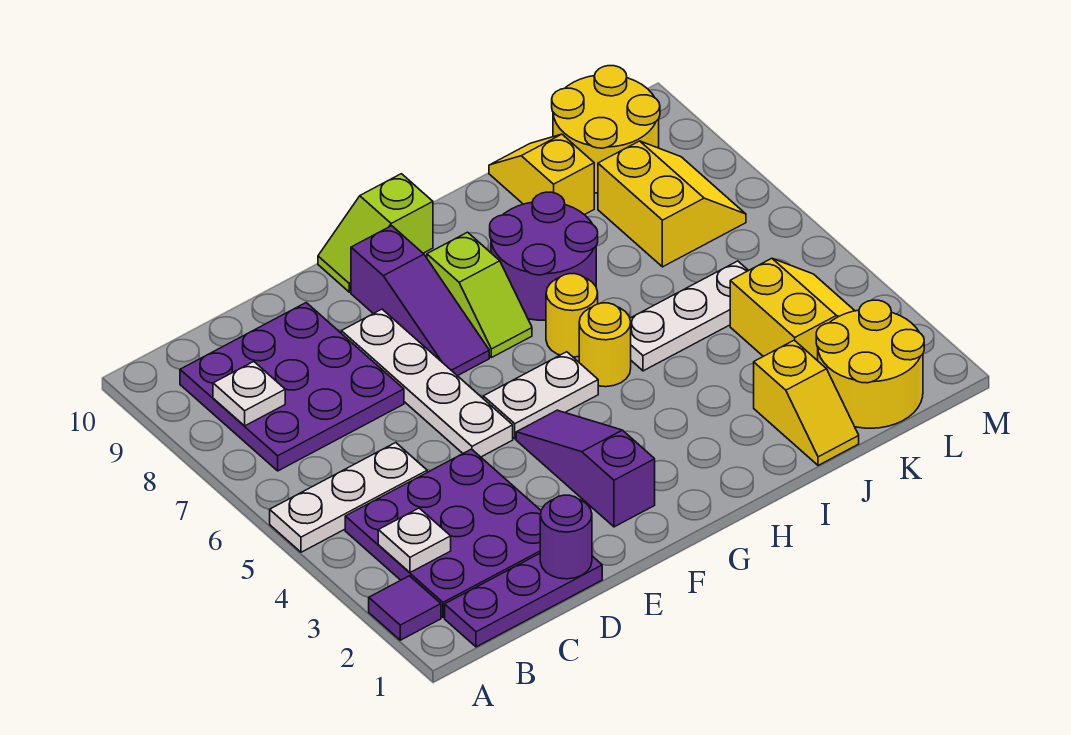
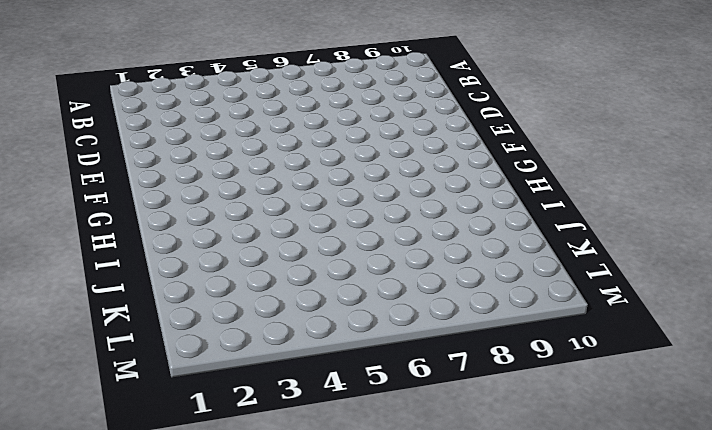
none -> purple 1x1 tile [369,576,441,640]
none -> white 1x3 plate [270,443,427,552]
none -> purple 1x3 plate [445,554,602,647]

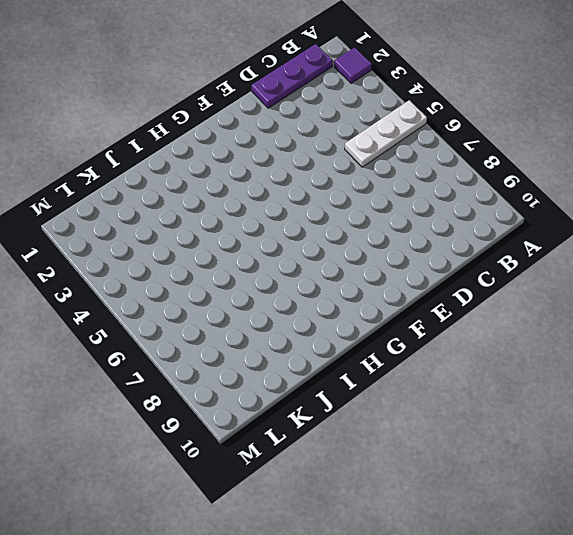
none -> purple 3x3 plate [345,449,541,618]
none -> purple 3x3 plate [180,303,404,471]
none -> white 1x4 plate [341,309,513,457]

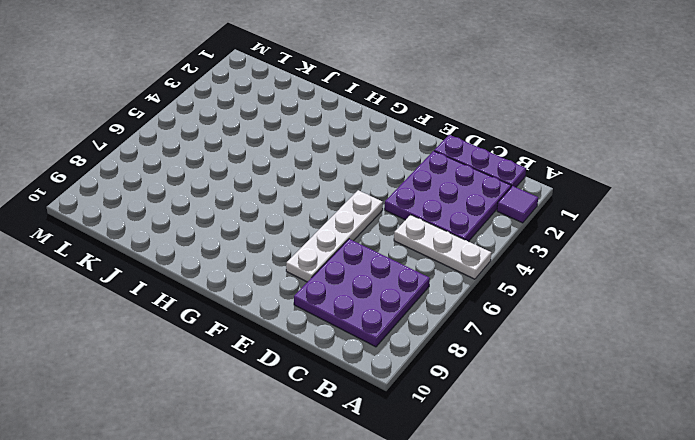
none -> purple 1x3 slope [516,410,655,527]
none -> white 1x2 plate [483,352,598,439]
none -> purple 1x3 slope [351,226,489,376]

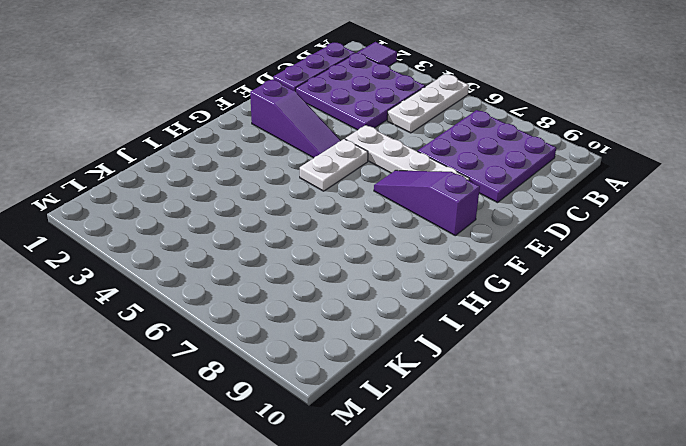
none -> lime 1x2 slope [318,174,433,292]
none -> lime 1x2 slope [427,232,532,358]
none -> yellow 1x1 round brick [579,303,631,387]

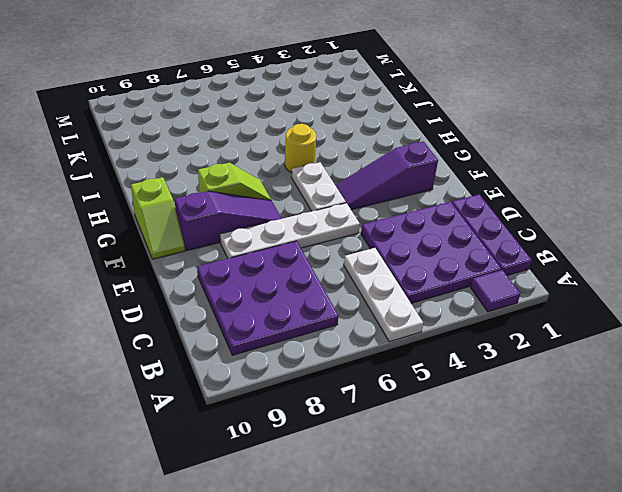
none -> yellow 1x1 round brick [546,274,598,357]
none -> purple 2x2 round brick [490,192,598,320]
none -> white 1x3 plate [630,261,749,371]

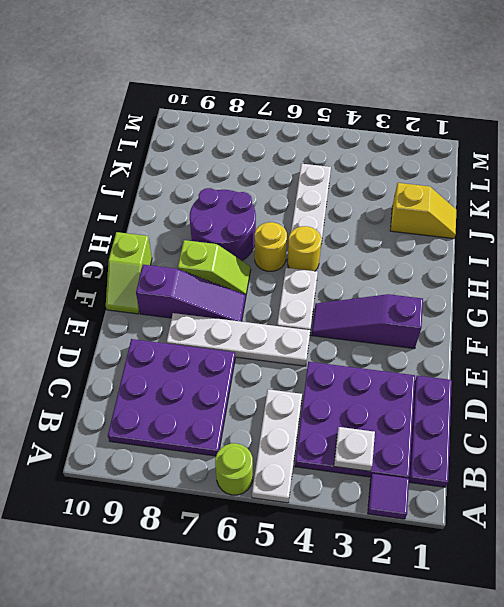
lime 1x1 round brick [215,443,253,495] -> none
none -> yellow 1x2 slope [489,134,594,215]
none -> yellow 2x2 round brick [816,300,924,428]
none -> yellow 2x2 slope [730,258,855,361]

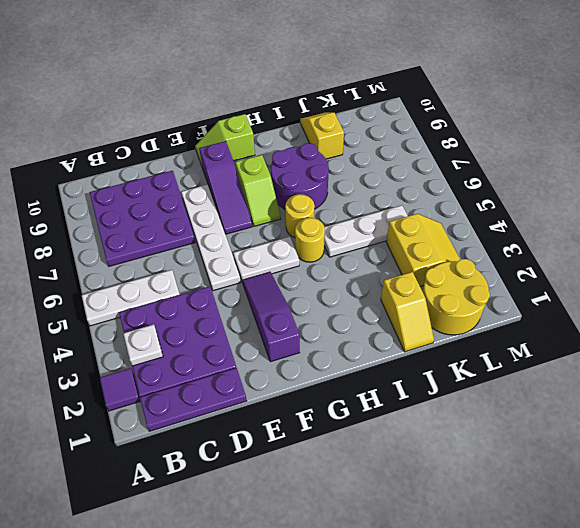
none -> yellow 2x2 slope [598,141,746,267]
none -> yellow 2x2 round brick [552,66,660,193]
none -> white 1x1 plate [213,362,285,426]

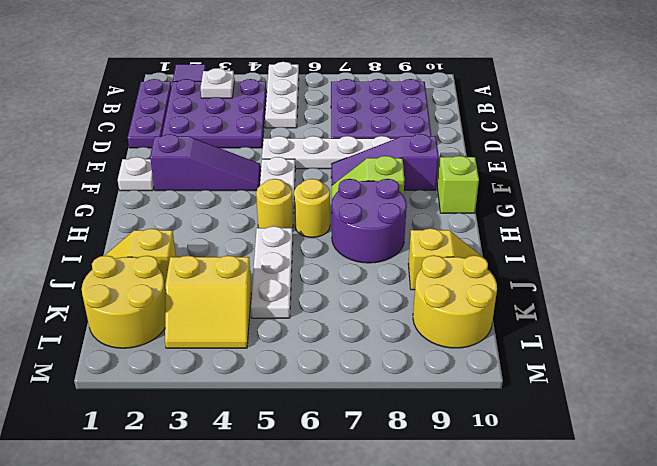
white 1x1 plate [118,157,154,191] -> white 1x1 plate moved to [213,362,285,426]
none -> yellow 2x2 slope [598,141,746,267]
none -> purple 1x1 round brick [540,495,592,579]

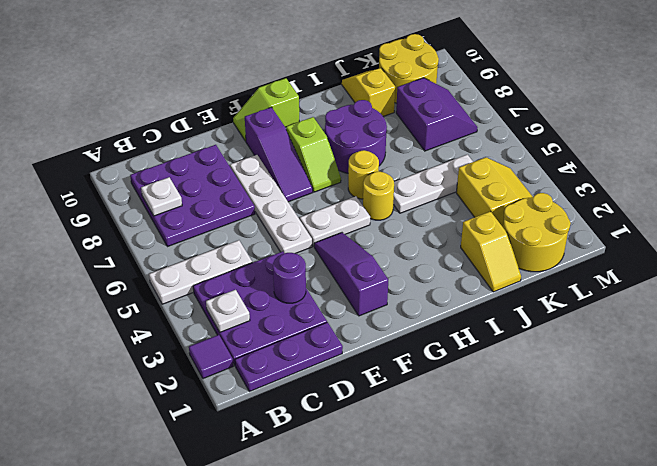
purple 1x1 round brick [273,253,306,303] -> purple 1x1 round brick moved to [540,495,592,579]
purple 2x2 slope [396,78,478,151] -> yellow 2x2 slope [598,141,746,267]

